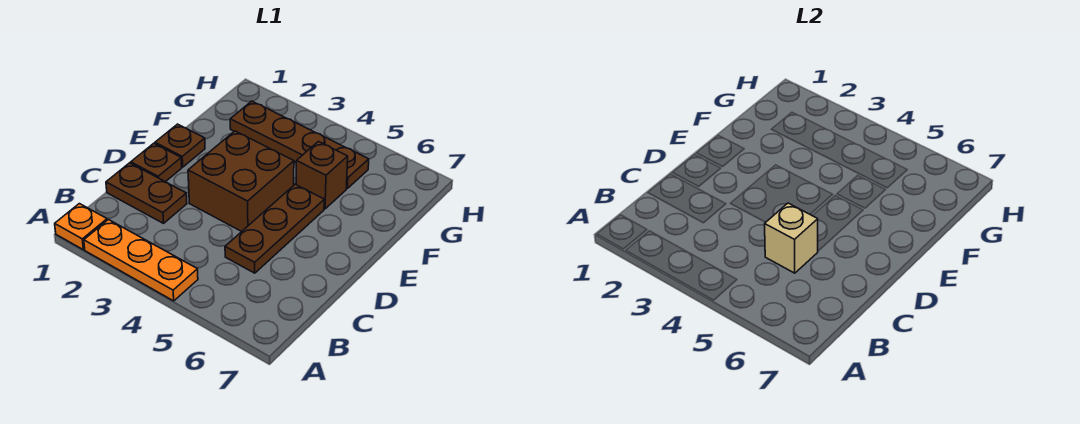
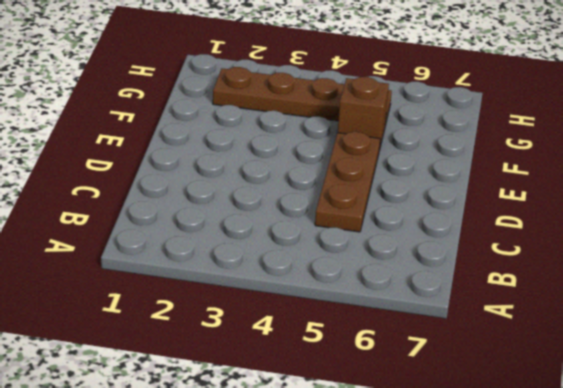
none -> orange 1x1 plate [55,204,107,250]
none -> orange 1x3 plate [84,220,198,301]

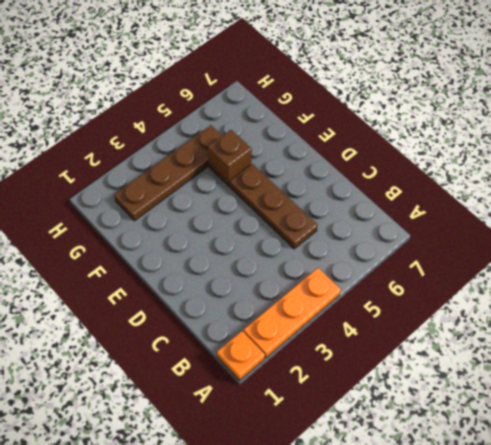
none -> brown 1x2 plate [106,163,187,223]
none -> brown 1x1 plate [131,143,182,182]

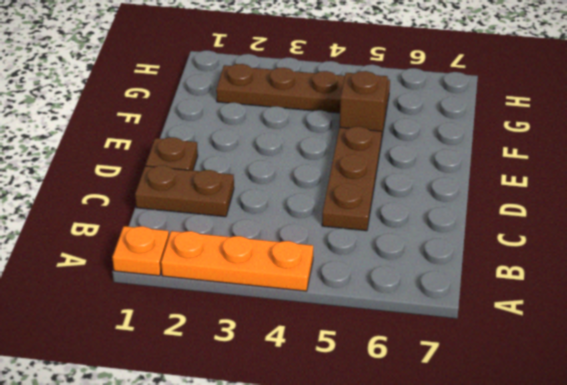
none -> brown 2x2 brick [188,131,294,232]
none -> brown 1x1 plate [155,124,205,167]

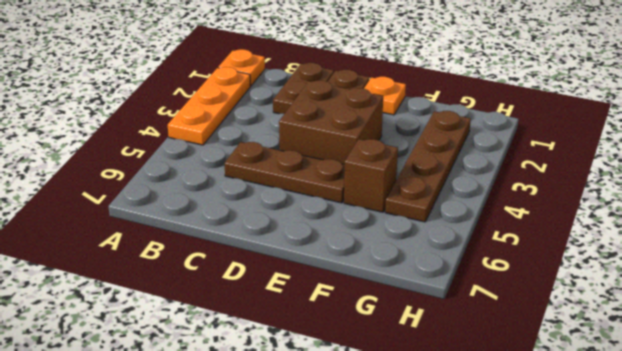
orange 1x1 plate [364,77,406,115] -> brown 1x1 plate [155,124,205,167]
none -> tan 1x1 brick [765,203,818,273]

